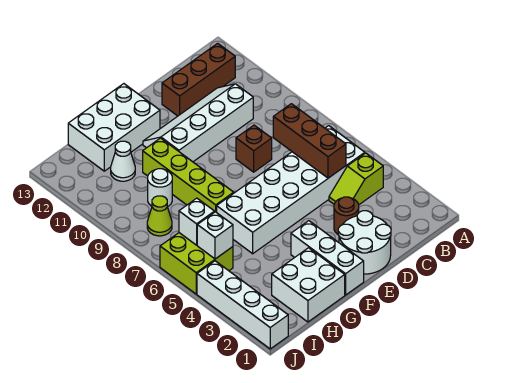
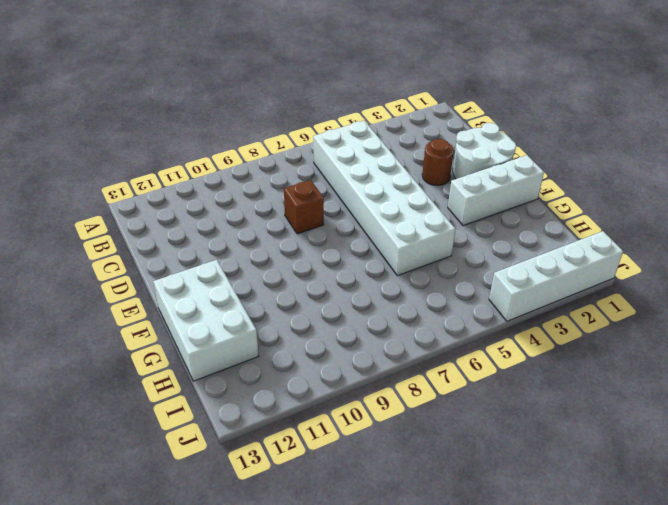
none -> lime 1x2 slope [329,153,383,205]
none -> brown 1x3 brick [162,43,235,116]
none -> white 2x4 slope [143,84,253,162]

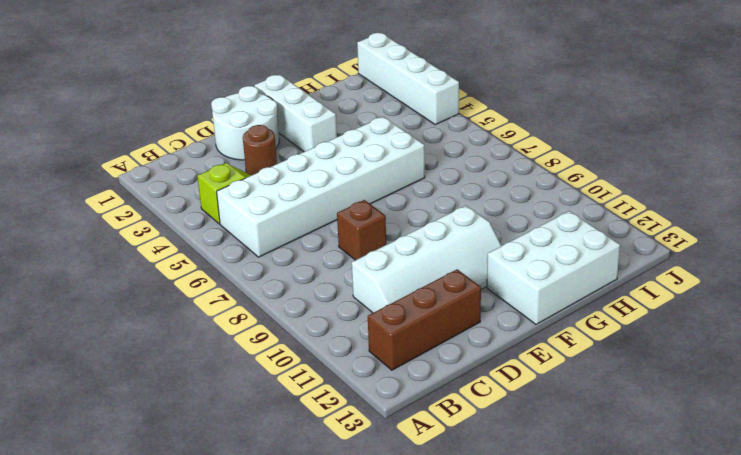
none -> white 2x2 brick [272,248,345,322]
none -> lime 1x4 brick [143,138,234,212]
none -> white 1x1 round brick [148,169,172,207]

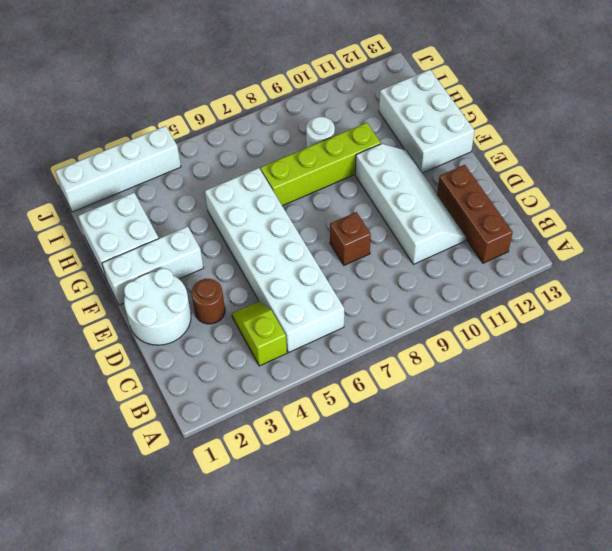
none -> white 1x1 cone [111,141,135,181]
none -> lime 2x2 brick [160,233,233,294]
none -> lime 1x1 cone [147,196,172,236]

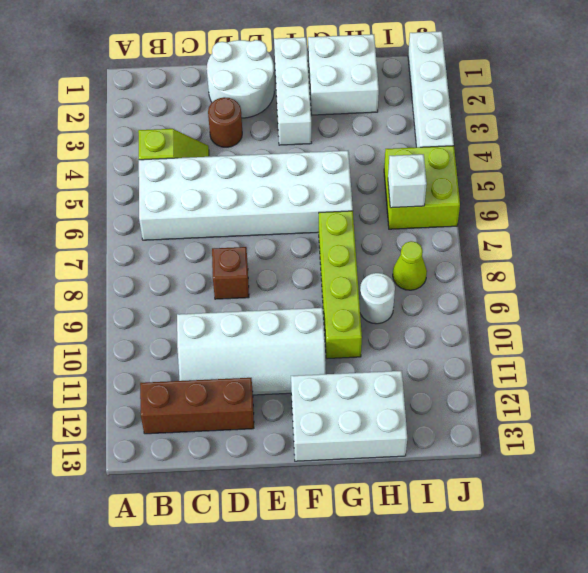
none -> white 1x1 cone [111,141,135,181]
none -> brown 1x3 brick [273,104,346,178]
none -> white 1x1 brick [197,212,233,259]

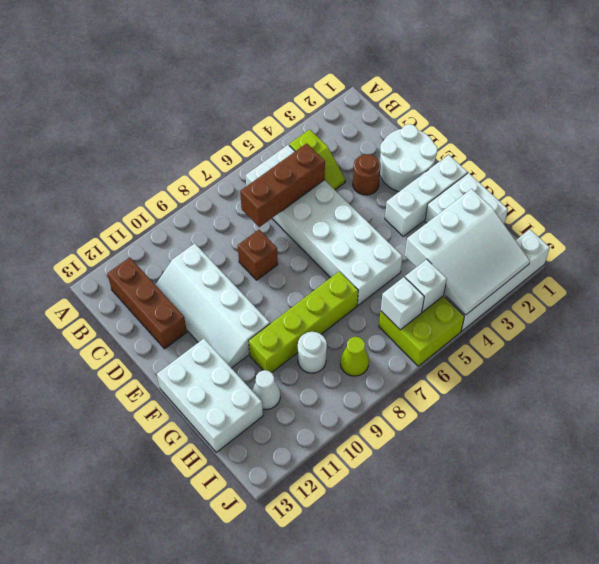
white 3x3 slope [405,189,530,315] -> none

